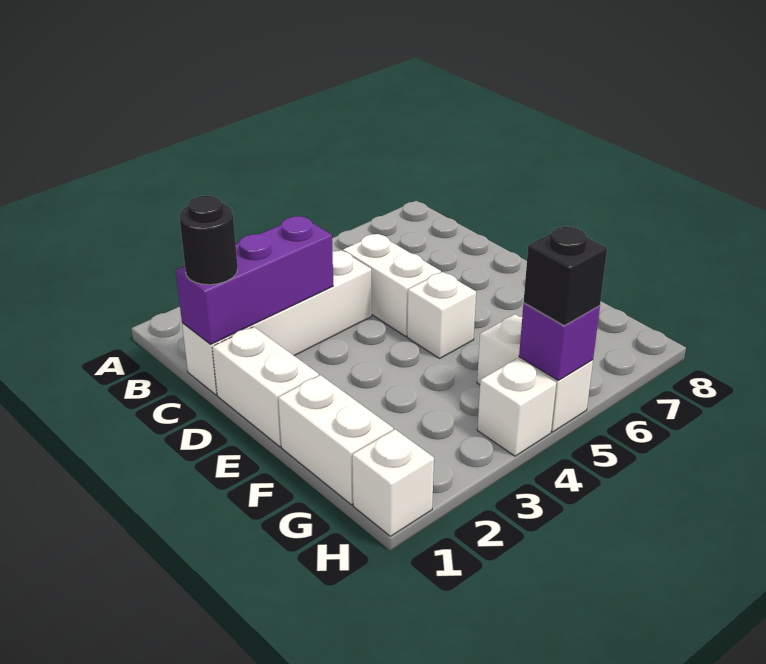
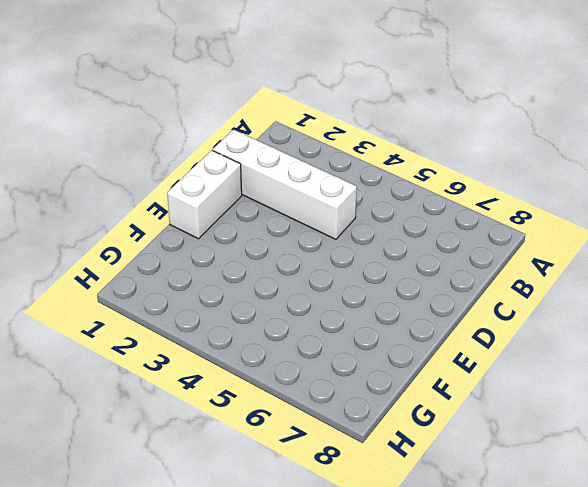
none -> white 1x2 brick [343,234,441,336]
none -> white 1x1 brick [407,272,476,358]
none -> white 1x2 brick [278,375,393,505]

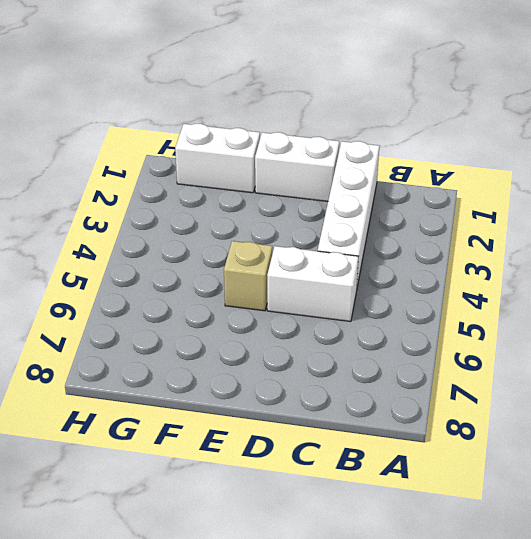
tan 1x1 brick [224,241,272,311] -> white 1x1 brick [407,272,476,358]
none -> white 1x2 brick [477,314,593,432]
none -> white 1x1 brick [352,429,434,536]
none -> white 1x1 brick [477,359,556,456]

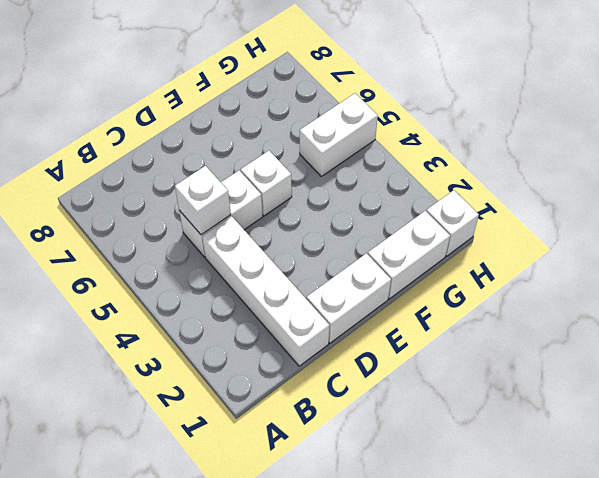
white 1x1 brick [175,166,231,235] -> white 1x1 brick moved to [477,359,556,456]
none -> purple 1x3 brick [176,216,333,344]
none -> purple 1x1 brick [519,303,600,380]
none -> black 1x1 round brick [179,196,238,285]

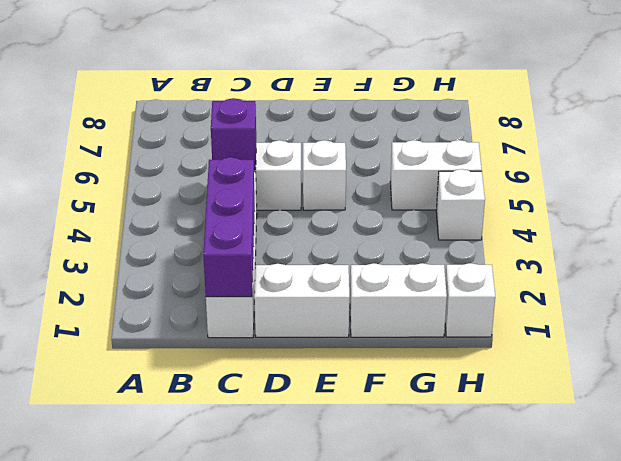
purple 1x1 brick [211,98,256,170] -> purple 1x1 brick moved to [519,303,600,380]
none -> black 1x1 round brick [179,196,238,285]
none -> black 1x1 brick [524,227,607,326]

